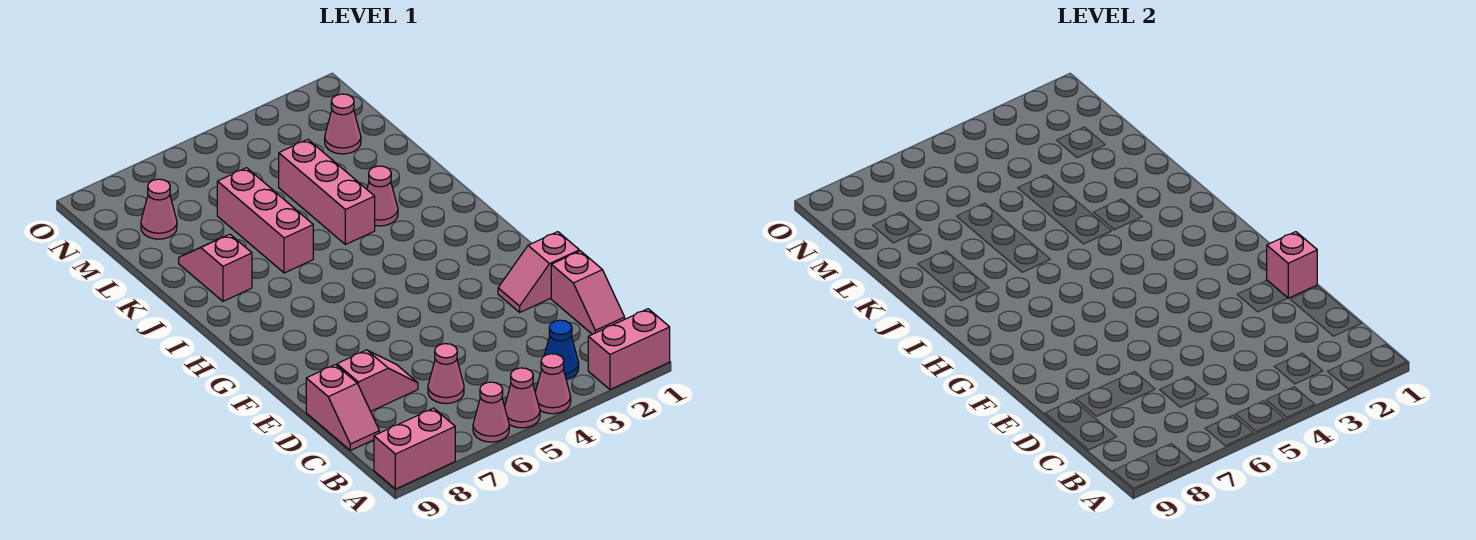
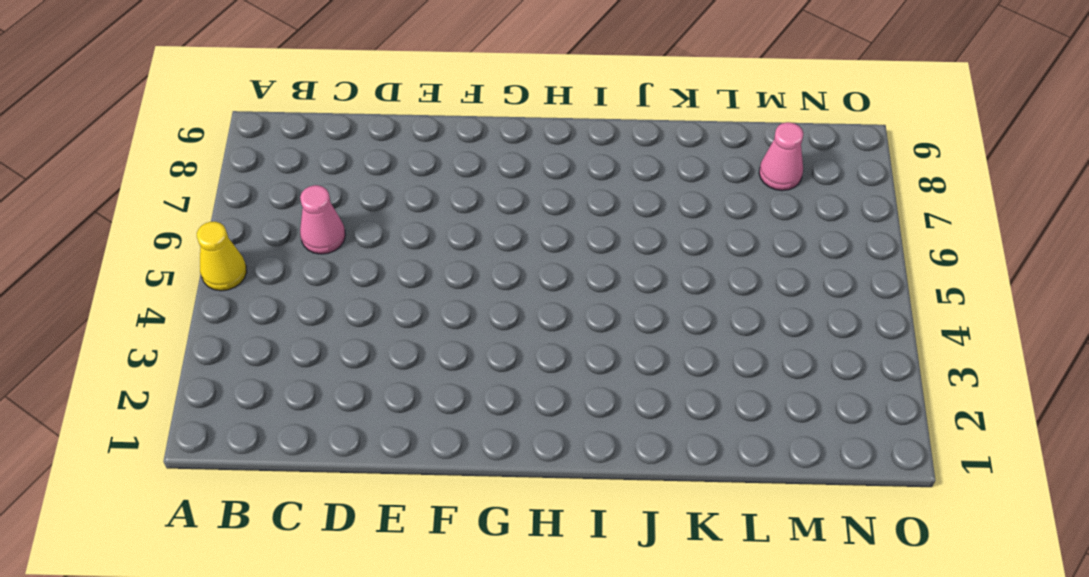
yellow 1x1 cone [197,222,247,291] -> pink 1x1 cone [505,368,540,428]
none -> pink 1x2 brick [588,309,670,390]
none -> pink 1x1 cone [535,354,571,414]
none -> pink 1x1 cone [473,382,509,442]

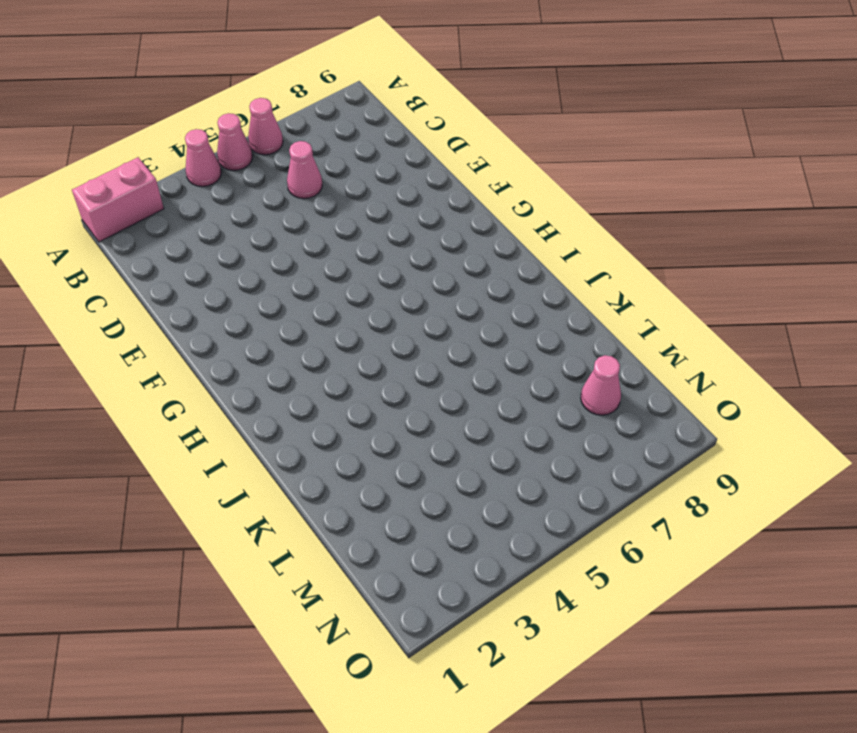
none -> pink 1x2 brick [374,408,455,489]
none -> blue 1x1 cone [544,320,579,380]
none -> pink 1x2 slope [551,251,625,334]

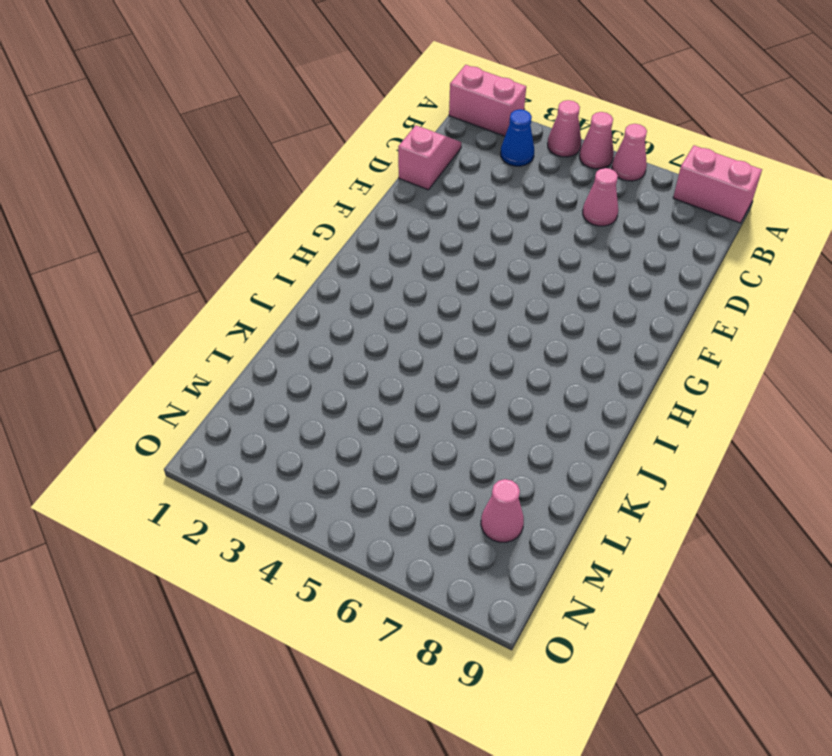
none -> pink 1x2 slope [306,365,379,450]
none -> pink 1x2 slope [337,350,418,411]
none -> pink 1x2 slope [498,232,579,312]

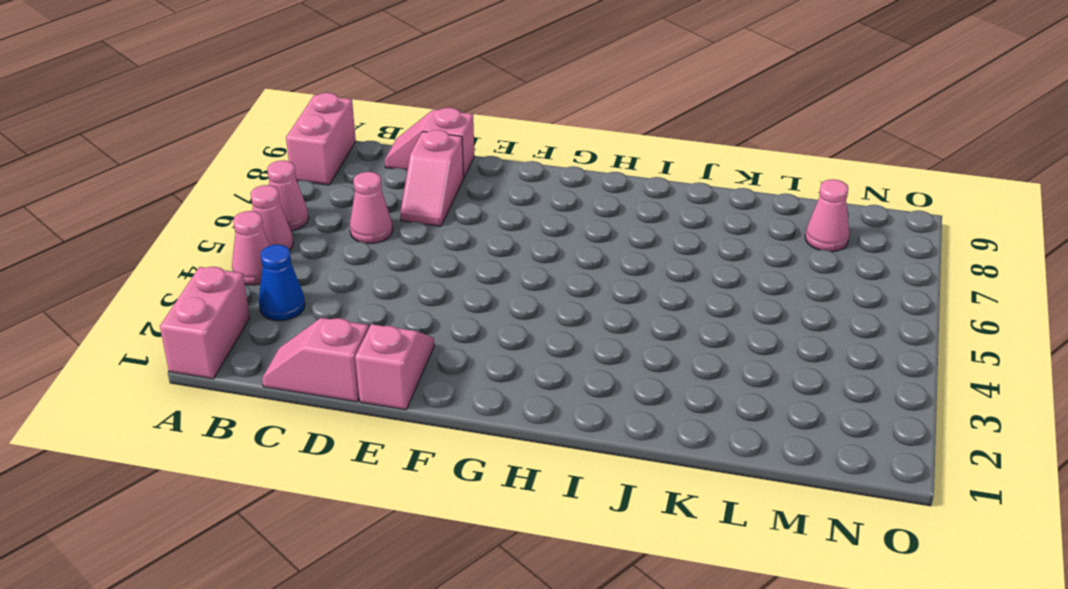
none -> pink 1x1 cone [367,166,398,226]
none -> pink 1x3 brick [279,139,375,245]
none -> pink 1x3 brick [217,168,313,273]

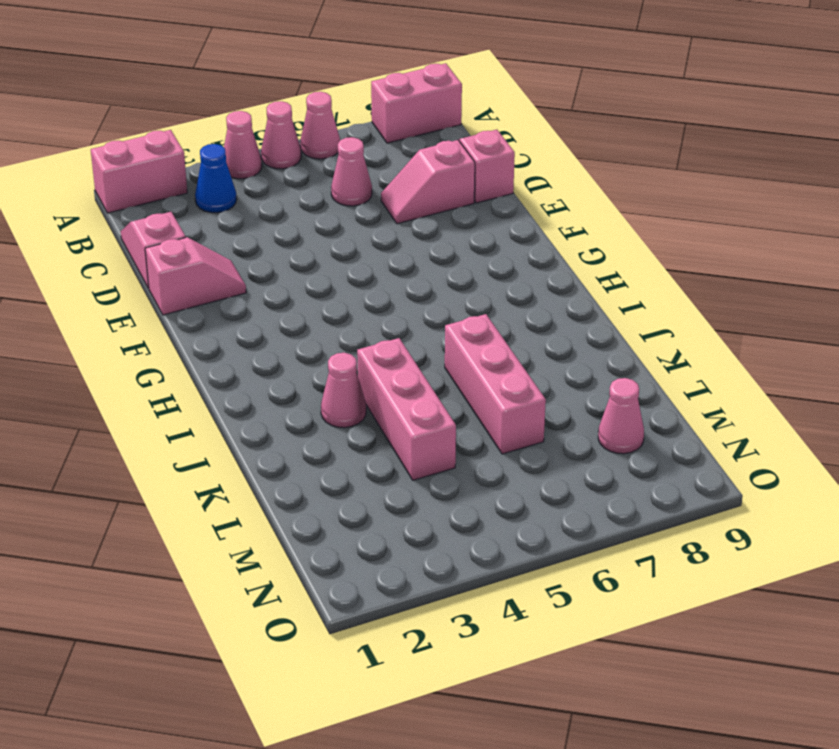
none -> pink 1x2 slope [179,234,252,301]
none -> pink 1x1 cone [325,94,361,154]
none -> pink 1x1 brick [1267,232,1317,298]

